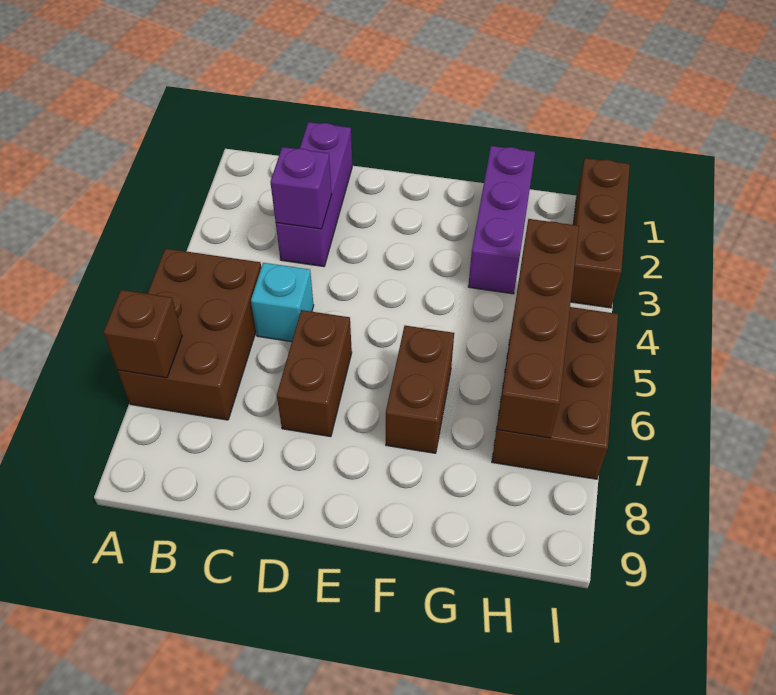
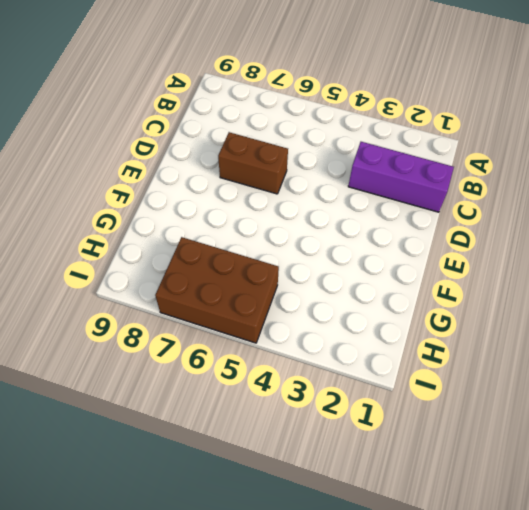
none -> brown 2x3 brick [118,248,261,420]
none -> cyan 1x1 brick [251,263,314,342]

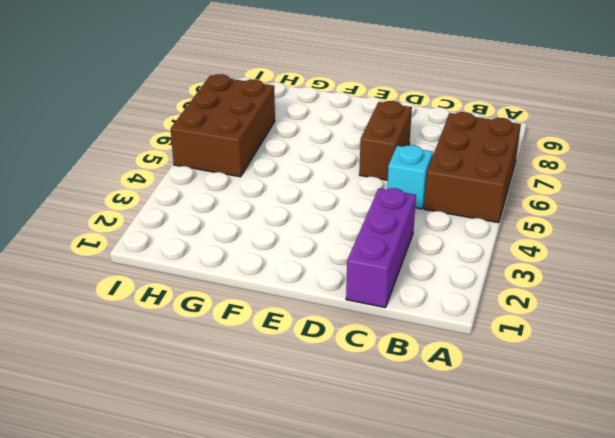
none -> brown 1x2 brick [386,326,454,453]
none -> purple 1x3 brick [468,146,535,294]

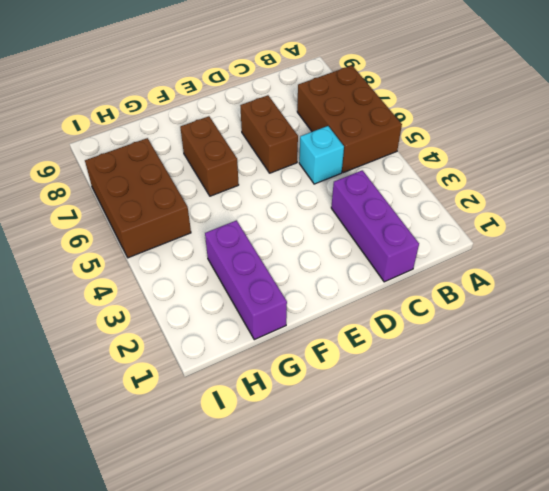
none -> brown 1x3 brick [571,158,630,308]
none -> brown 1x1 brick [103,290,182,378]

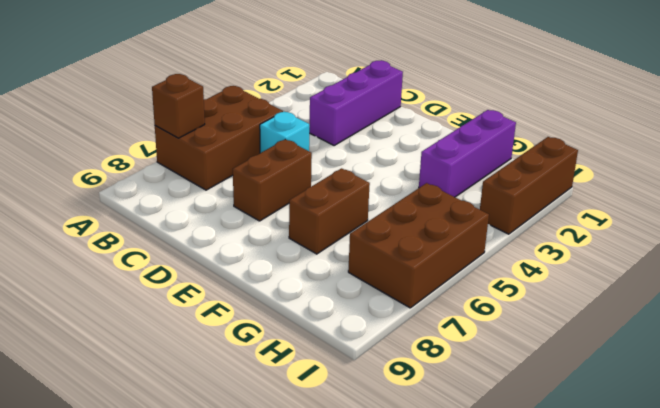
none -> purple 1x1 brick [270,147,332,229]
none -> brown 1x4 brick [497,219,579,438]

